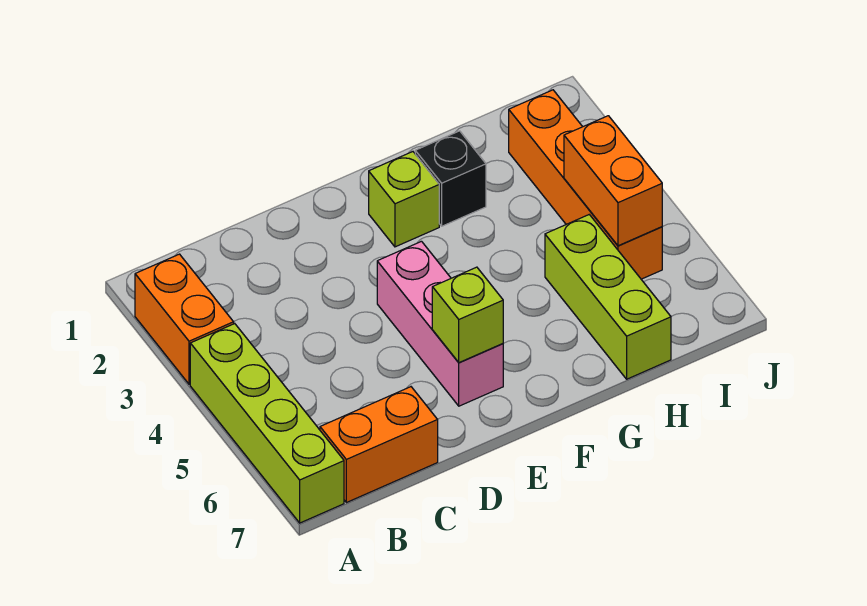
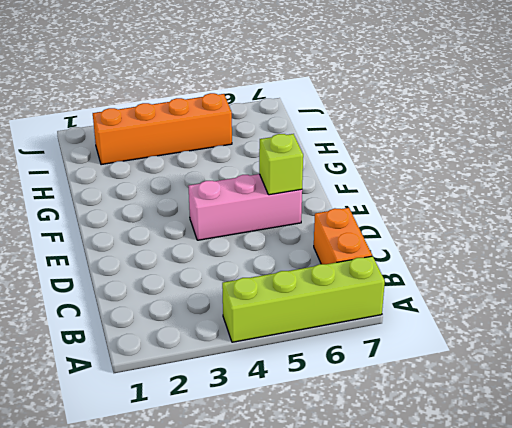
none -> orange 1x2 brick [135,254,234,384]
none -> lime 1x1 brick [369,152,439,247]

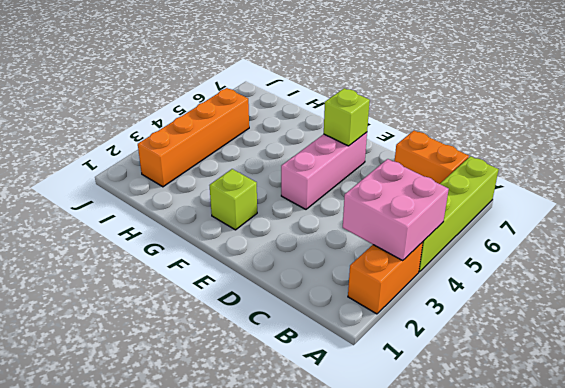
pink 2x2 brick [343,159,449,261] -> none
none -> black 1x1 brick [415,131,486,226]
none -> lime 1x3 brick [545,215,671,379]

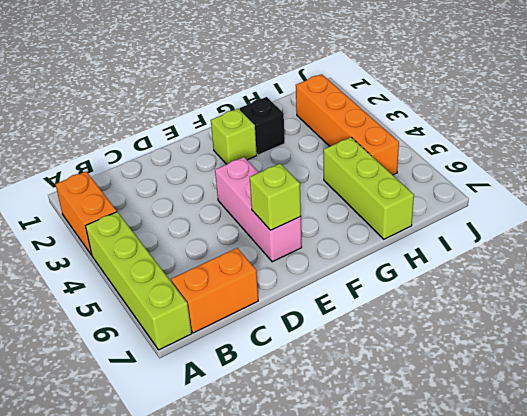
none -> orange 1x2 brick [564,116,662,246]

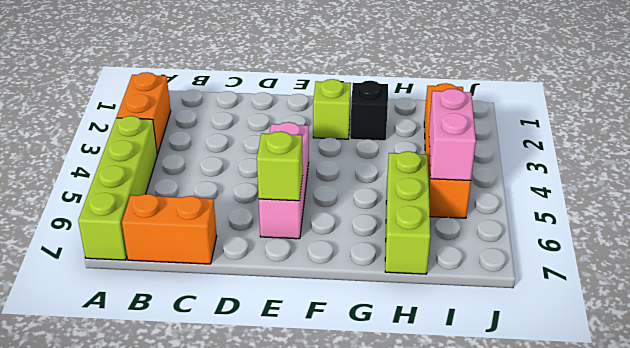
pink 1x2 brick [429,89,476,181] -> orange 1x2 brick [564,116,662,246]

